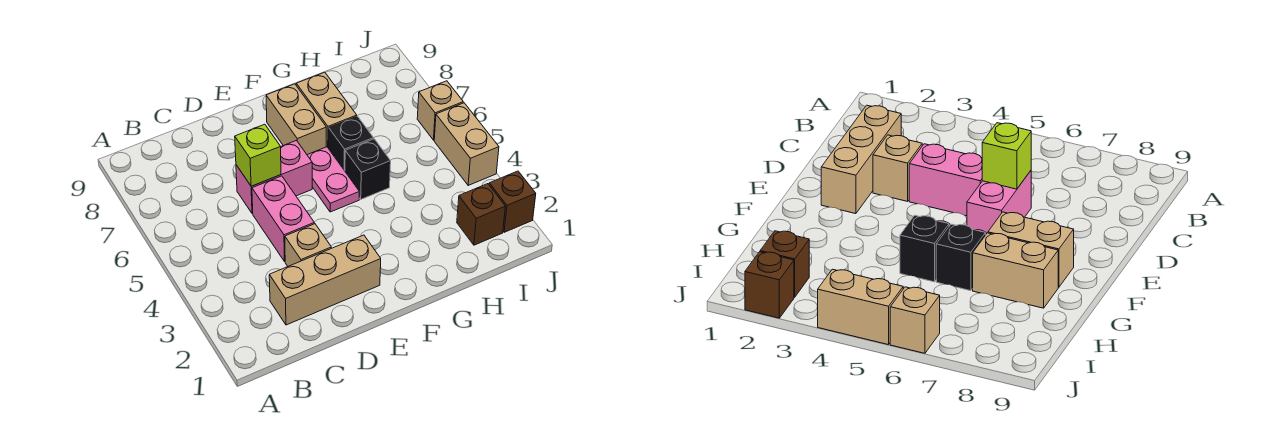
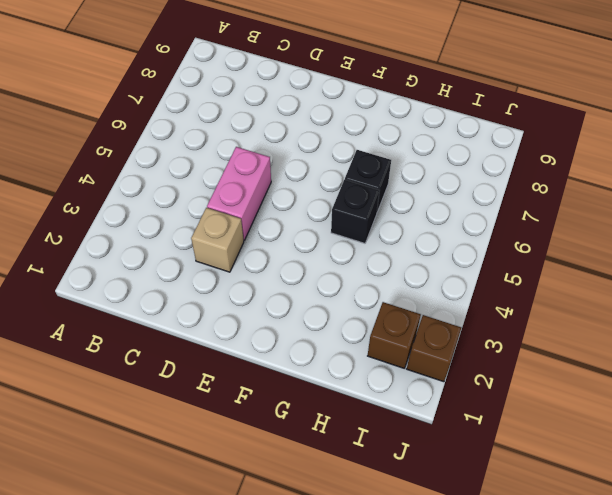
none -> tan 1x3 brick [269,235,381,325]
none -> pink 1x2 brick [236,141,312,214]
none -> pink 1x2 plate [307,147,359,212]

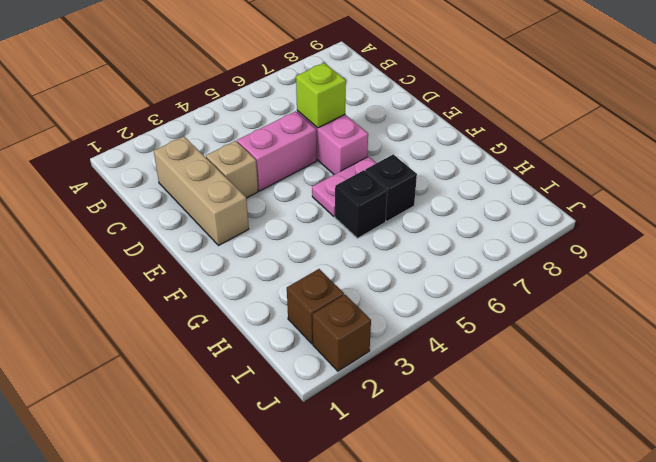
none -> tan 1x2 brick [266,84,326,155]
none -> tan 1x2 brick [296,72,357,148]
none -> tan 1x2 brick [434,103,499,185]

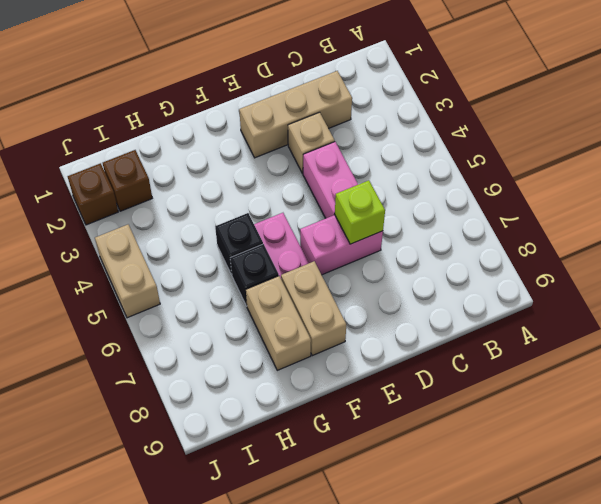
none -> tan 1x1 brick [417,81,463,140]

